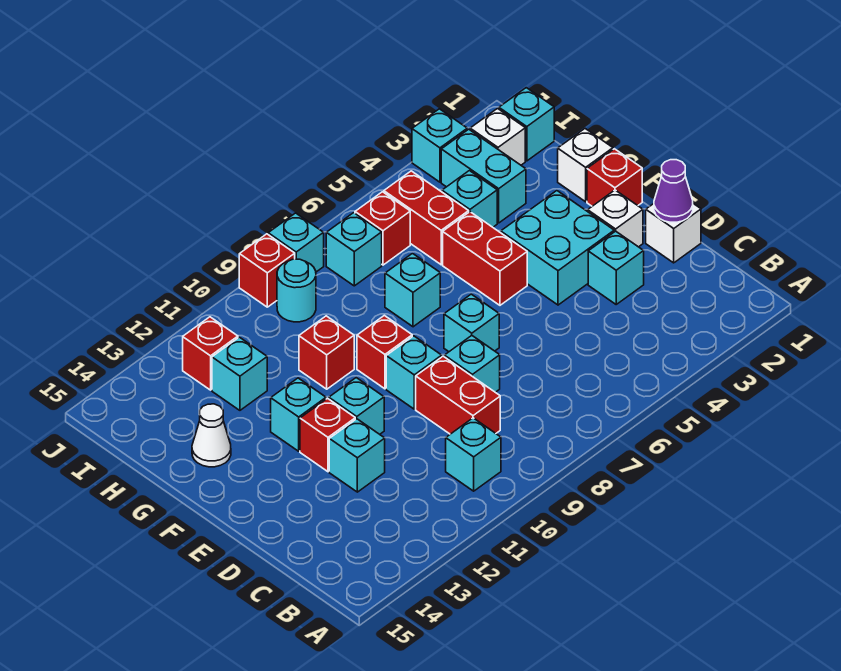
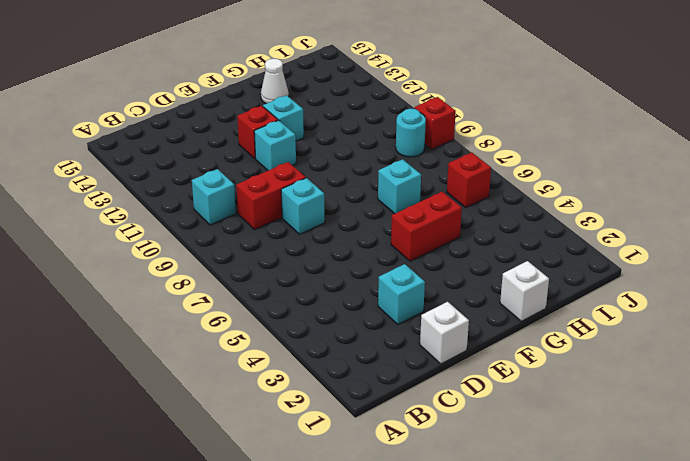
none -> cyan 1x1 brick [329,419,385,492]
none -> white 1x1 brick [588,190,643,247]
none -> cyan 2x2 brick [501,191,614,305]
none -> cyan 1x1 brick [444,294,499,352]

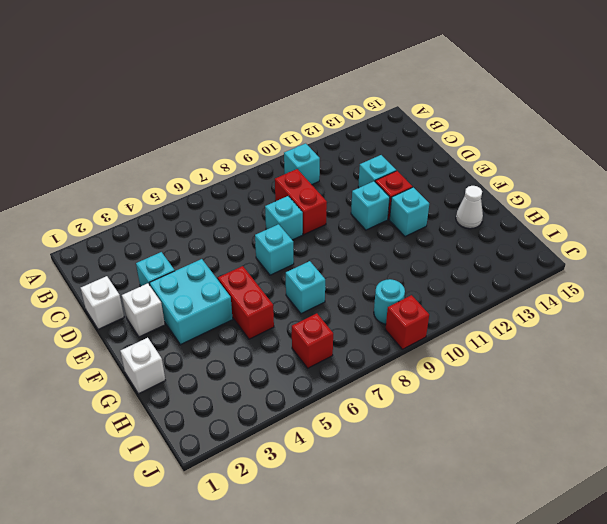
none -> cyan 1x1 brick [386,336,442,409]
none -> red 1x1 brick [587,149,642,206]
none -> red 1x1 brick [357,315,412,389]
none -> red 1x1 brick [299,316,354,389]

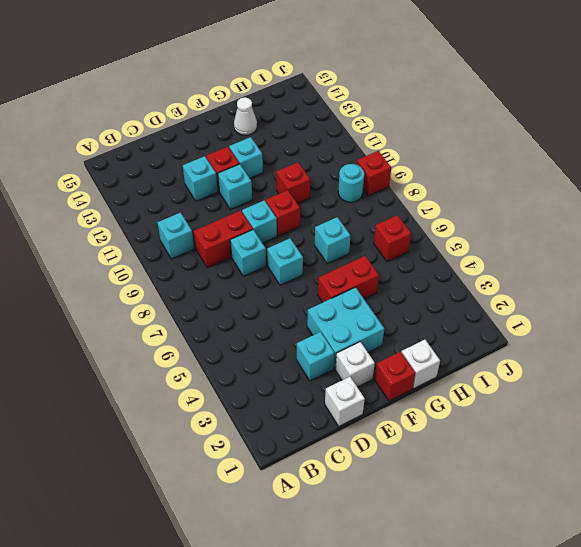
none -> cyan 1x2 brick [441,129,526,223]
none -> cyan 1x1 brick [442,171,497,227]
none -> red 1x2 brick [384,171,469,265]
none -> cyan 1x1 brick [212,337,267,410]

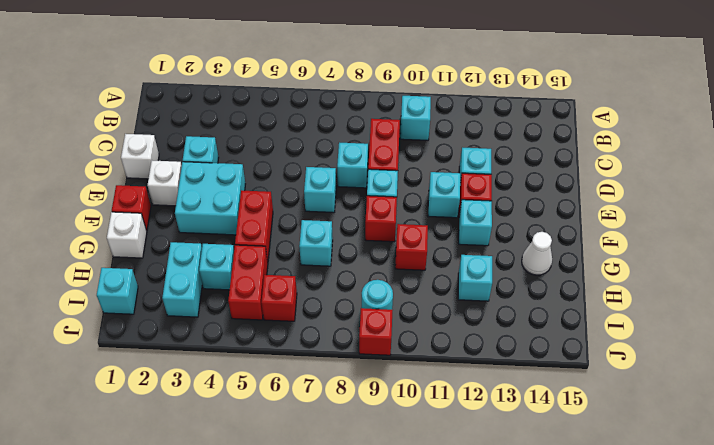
none -> white 1x1 brick [470,109,525,165]
none -> cyan 1x1 brick [326,213,382,286]
none -> red 1x1 brick [183,317,238,390]
none -> cyan 1x1 brick [412,109,467,182]

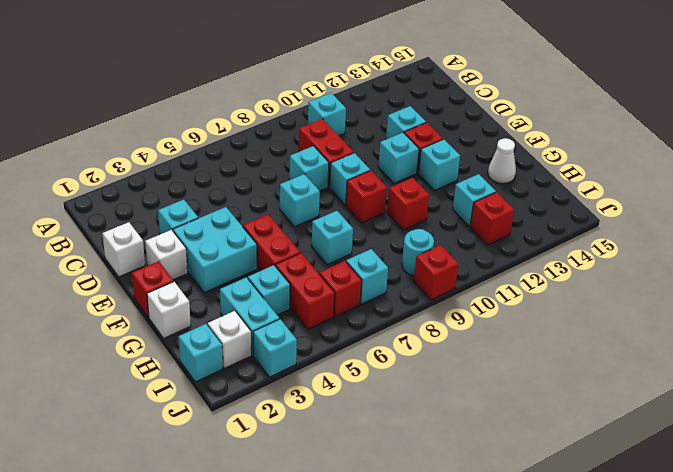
none -> cyan 1x1 brick [268,213,324,272]
none -> purple 1x1 cone [654,160,693,222]

